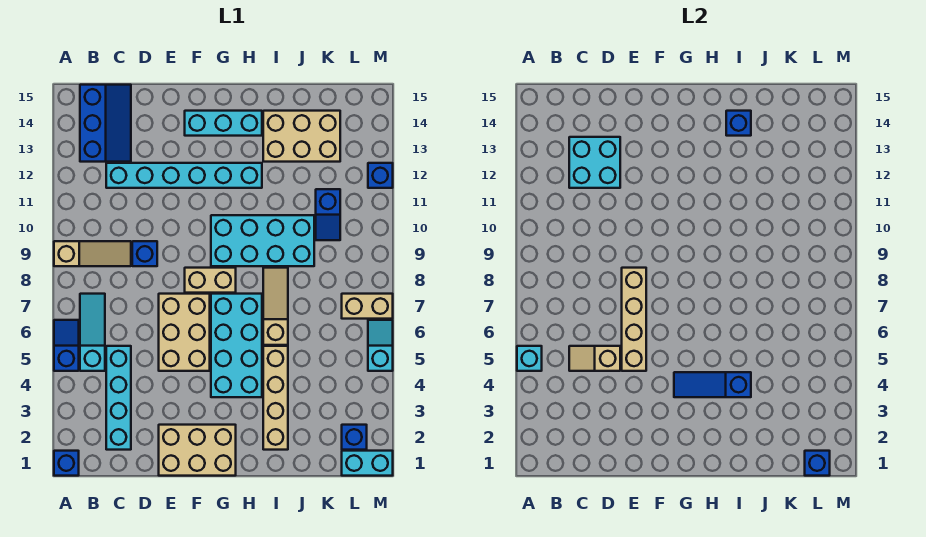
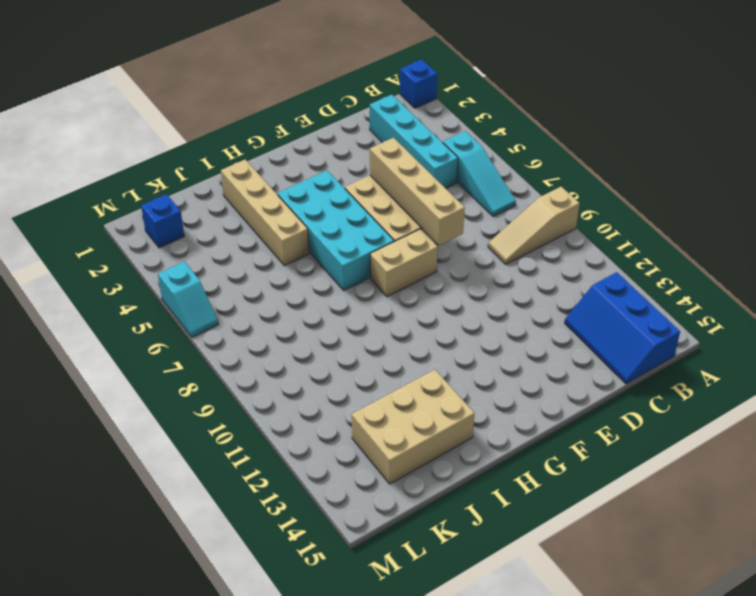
none -> blue 1x2 slope [54,320,79,371]
none -> cyan 1x6 brick [106,163,262,188]
none -> blue 1x1 brick [132,241,157,266]
none -> tan 2x3 brick [159,425,236,476]

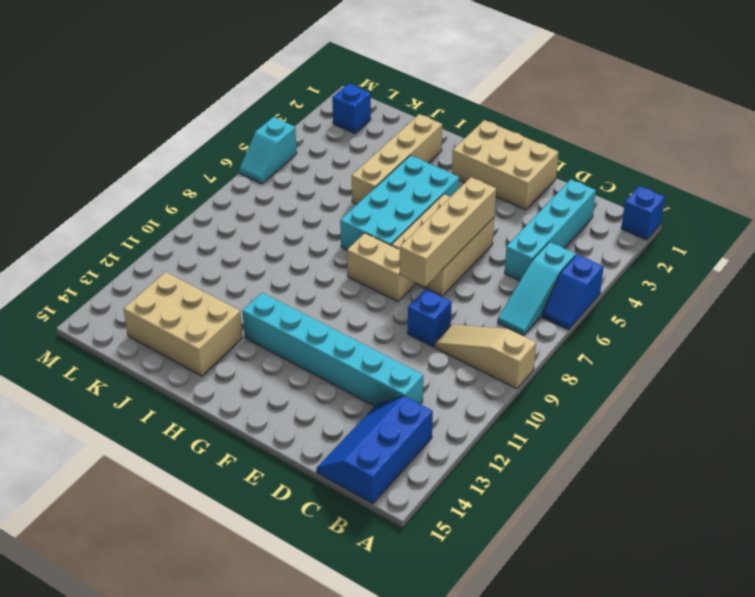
none -> cyan 1x3 brick [185,111,262,136]
none -> cyan 2x4 brick [211,215,314,266]
none -> tan 1x3 slope [263,268,288,345]
none -> blue 1x2 slope [316,189,340,240]

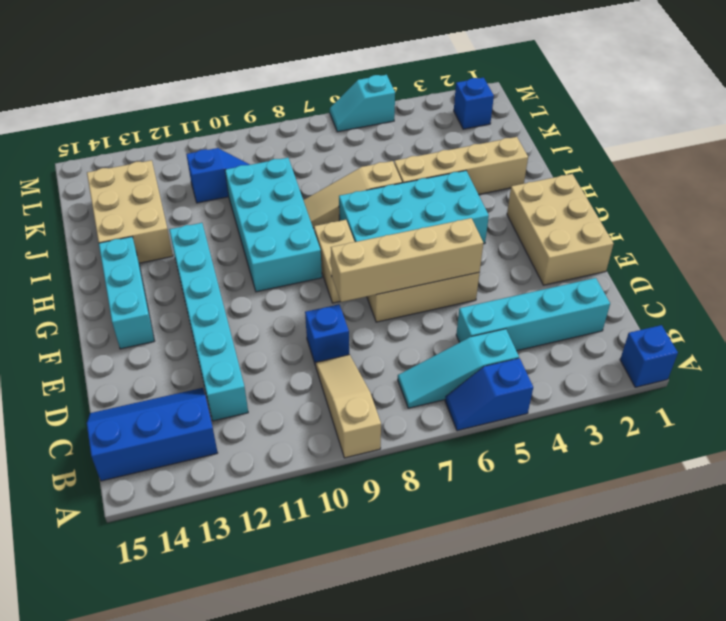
none -> cyan 1x2 brick [342,451,393,476]
none -> tan 1x2 brick [342,294,393,319]
none -> blue 1x1 brick [368,163,393,188]
none -> cyan 1x1 brick [517,346,542,371]

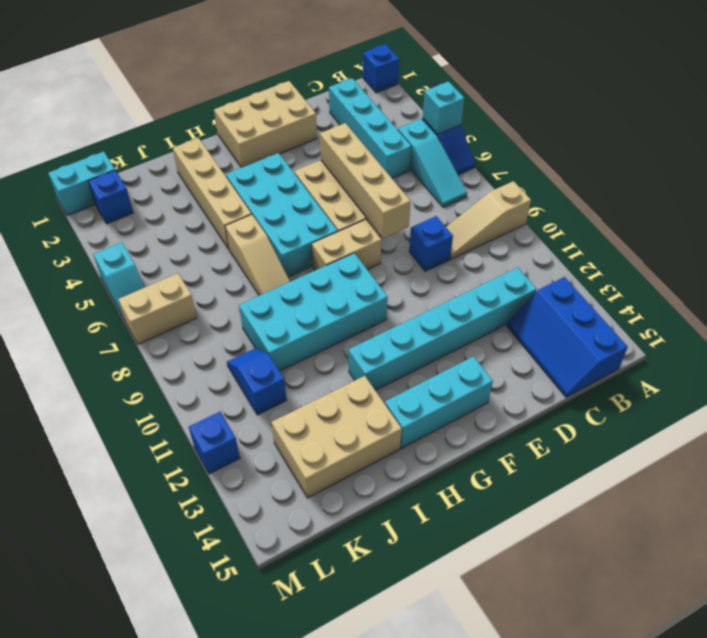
none -> tan 1x2 slope [569,346,620,371]
none -> cyan 2x2 brick [569,137,620,188]
none -> blue 1x3 slope [674,372,751,397]
none -> blue 1x1 brick [726,111,751,136]

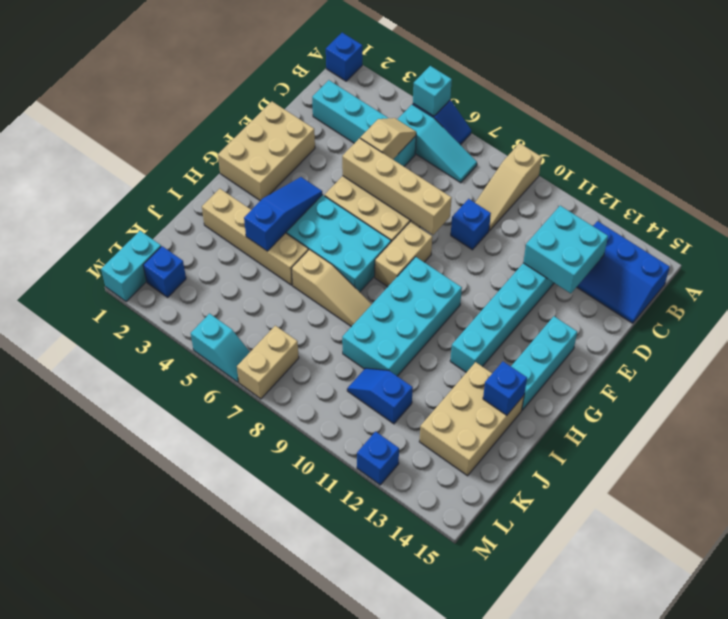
none -> blue 1x1 brick [805,451,830,476]

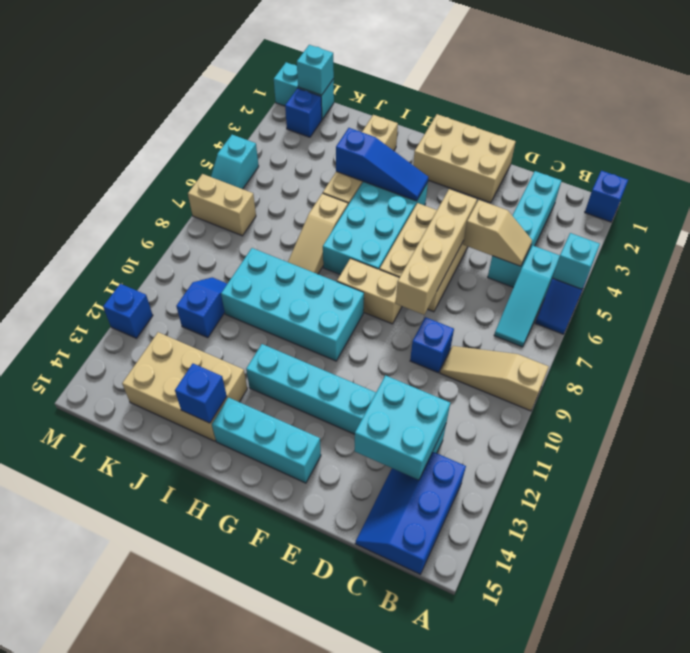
cyan 1x1 brick [297,45,334,95] -> blue 1x1 brick [805,451,830,476]

